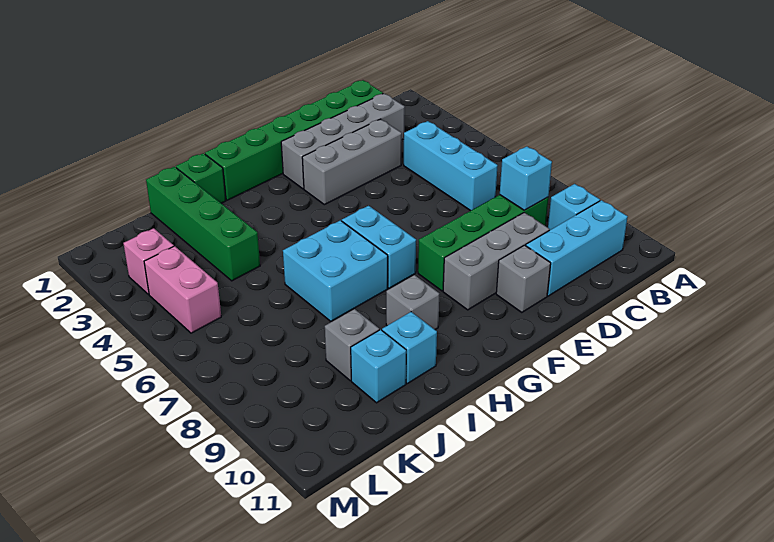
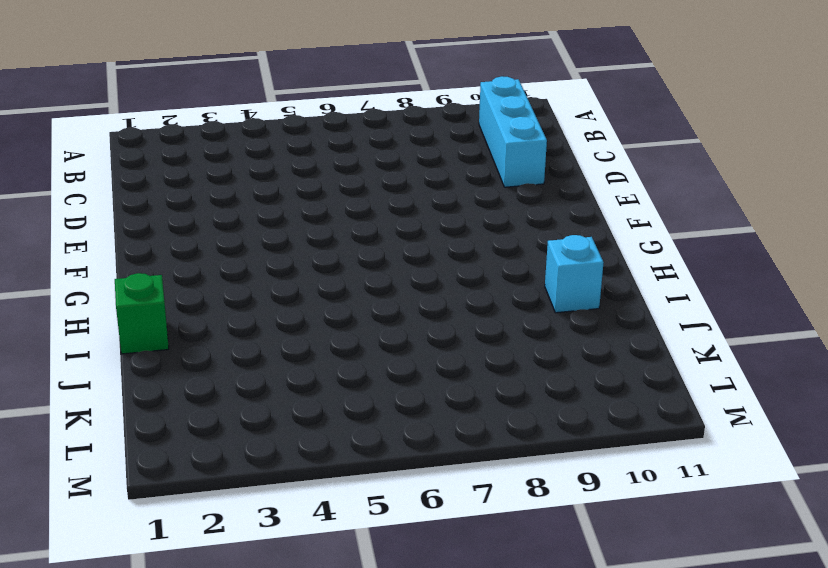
none -> cyan 1x1 brick [548,184,600,230]
none -> green 1x6 brick [205,80,383,200]
none -> grey 1x4 brick [281,94,405,189]

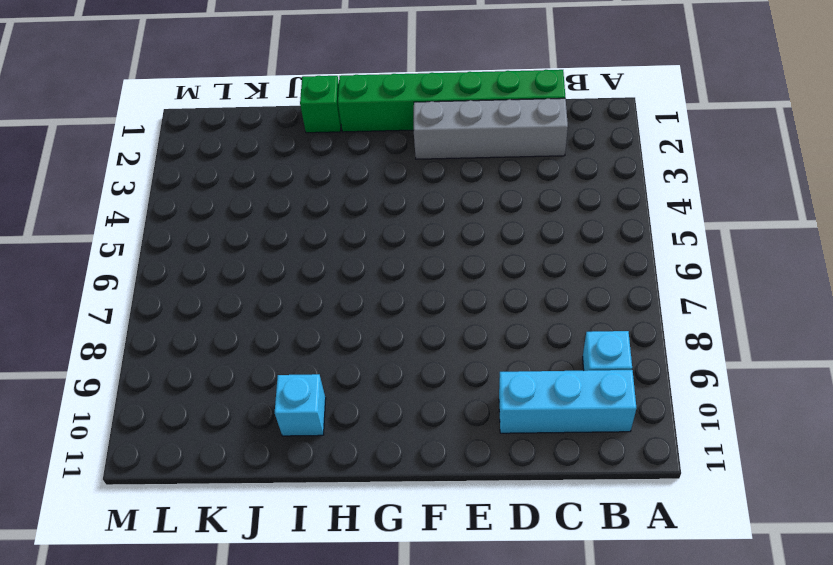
none -> cyan 1x3 brick [404,121,498,211]
none -> green 1x4 brick [418,195,548,291]
none -> grey 1x3 brick [302,119,402,205]

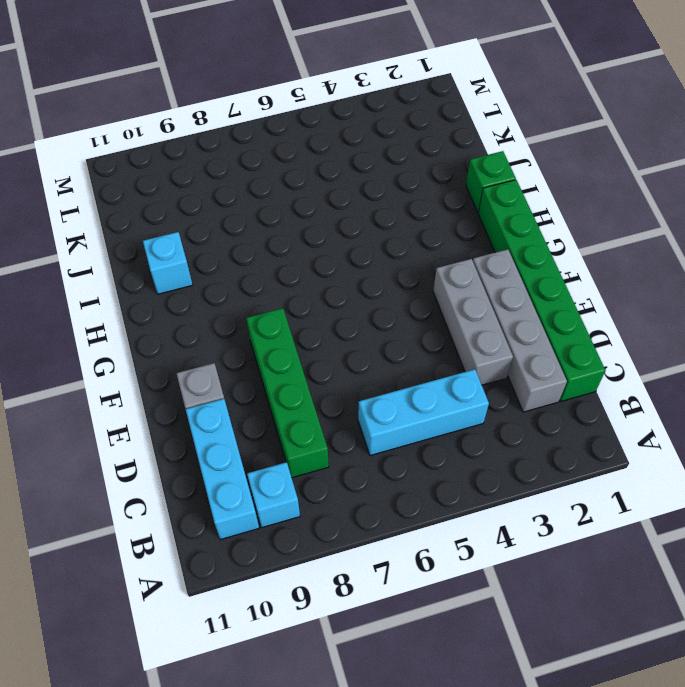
none -> grey 1x3 brick [443,213,550,310]
none -> cyan 1x2 brick [342,206,416,288]
none -> cyan 2x2 brick [283,220,388,321]

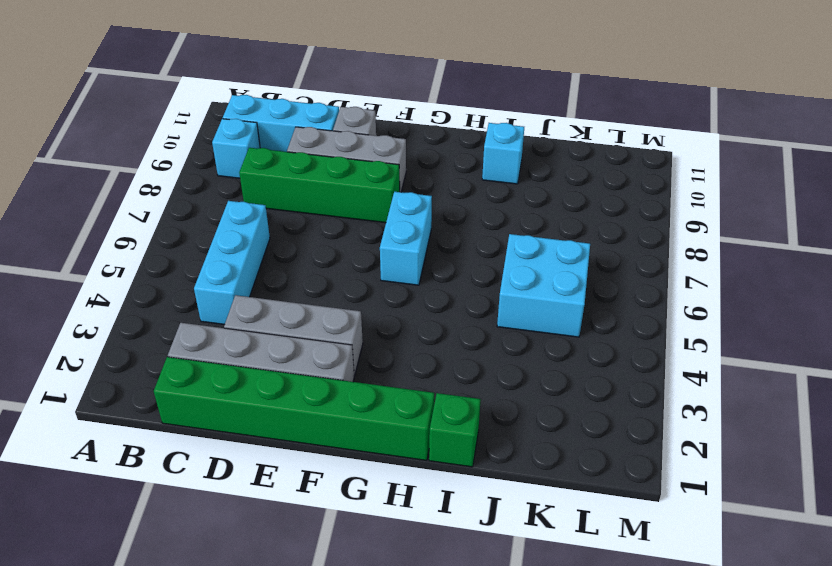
cyan 2x2 brick [497,234,590,337] -> cyan 2x2 brick moved to [283,220,388,321]
none -> grey 1x1 brick [386,275,439,330]
none -> green 1x4 brick [146,167,260,281]
none -> grey 1x1 brick [325,309,379,381]

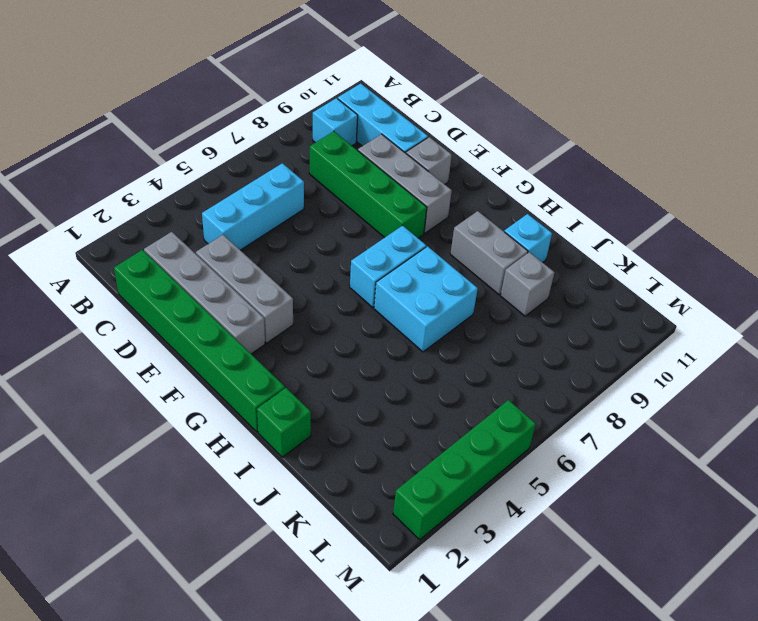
grey 1x2 brick [450,211,528,295] -> grey 1x1 brick [386,275,439,330]
green 1x4 brick [393,400,536,540] -> green 1x4 brick moved to [146,167,260,281]
none -> cyan 1x1 brick [351,330,406,403]
none -> pink 1x1 brick [123,228,174,294]
none -> pink 1x2 brick [144,246,221,333]

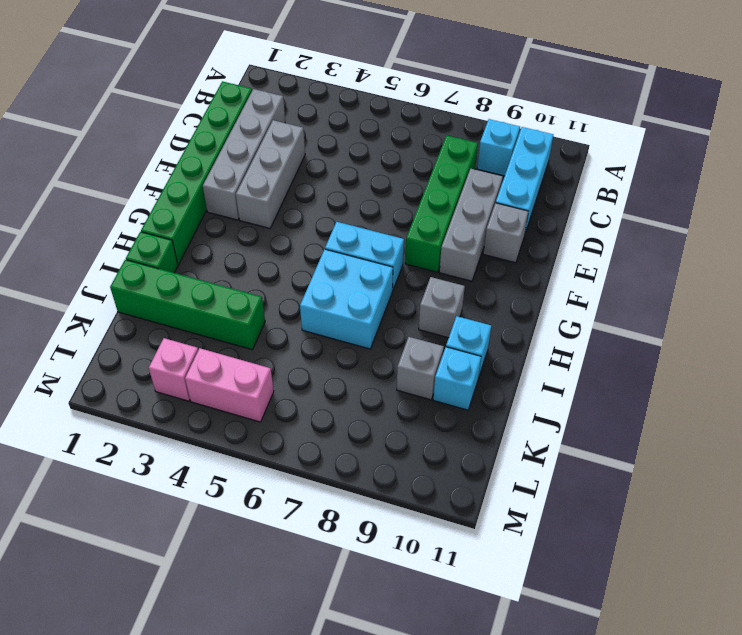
none -> cyan 1x3 brick [404,121,498,211]
none -> cyan 1x1 brick [500,146,552,210]

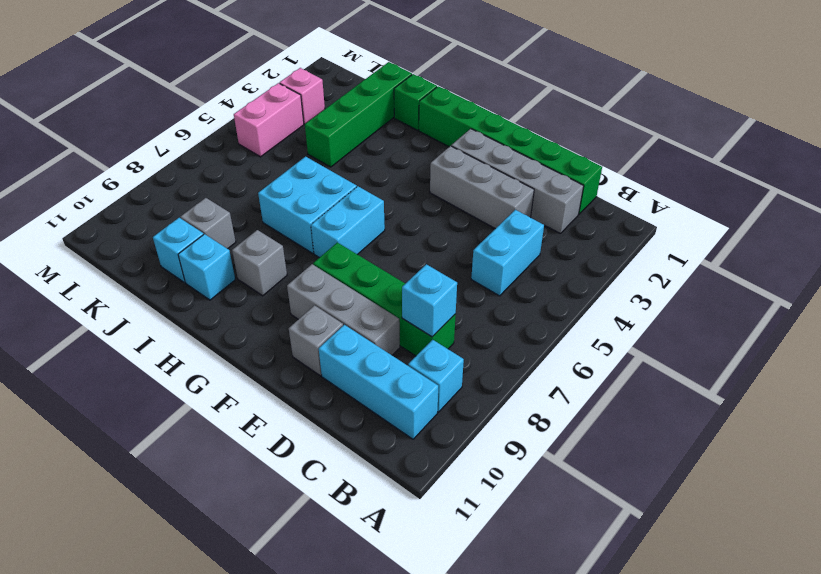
cyan 1x2 brick [471,210,544,296] -> cyan 1x3 brick [404,121,498,211]

